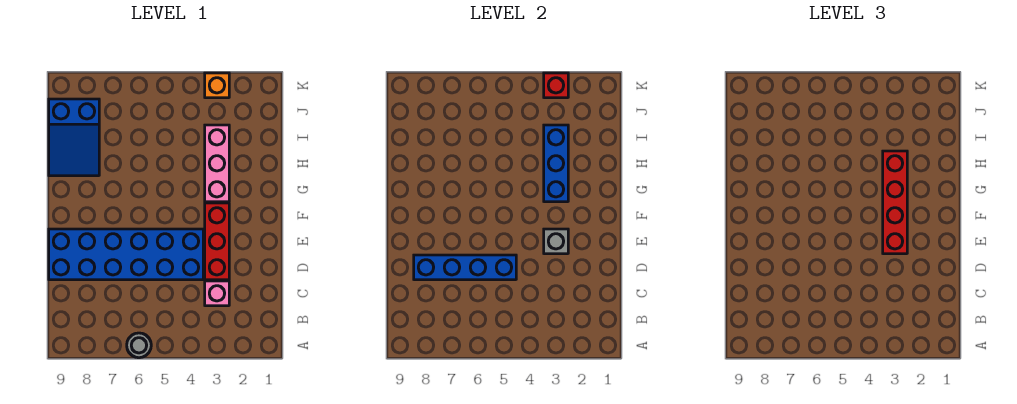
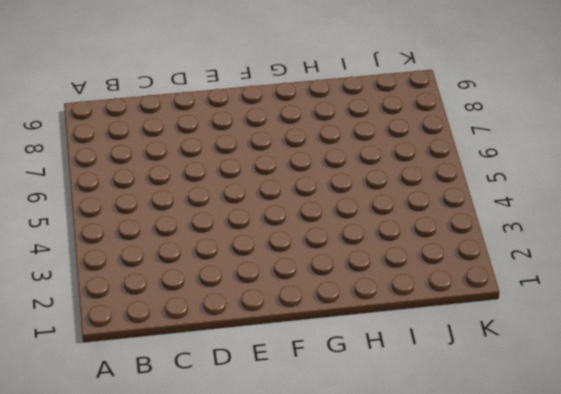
none -> grey 1x1 round brick [127,333,151,358]
none -> pink 1x1 brick [205,281,229,306]
none -> red 1x3 brick [205,203,229,280]

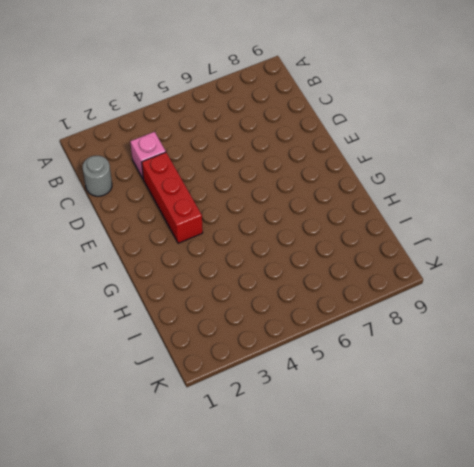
grey 1x1 round brick [83,156,112,196] -> grey 1x1 round brick moved to [127,333,151,358]
none -> blue 2x6 brick [49,229,203,280]
none -> pink 1x3 brick [205,125,229,202]
none -> blue 2x3 slope [49,99,99,176]

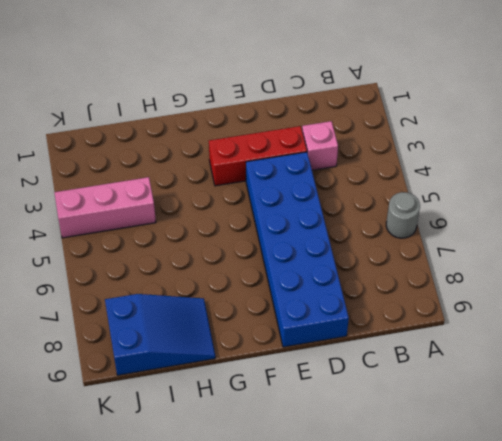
pink 1x3 brick [54,177,156,238] -> pink 1x3 brick moved to [205,125,229,202]
none -> orange 1x1 brick [205,73,229,98]
none -> blue 1x4 brick [414,255,516,280]
none -> grey 1x1 brick [544,229,568,254]

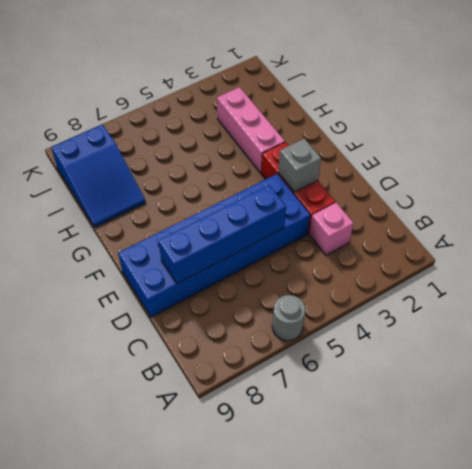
none -> orange 1x1 brick [205,73,229,98]
none -> blue 1x3 brick [544,125,568,202]
none -> red 1x1 brick [544,73,568,98]

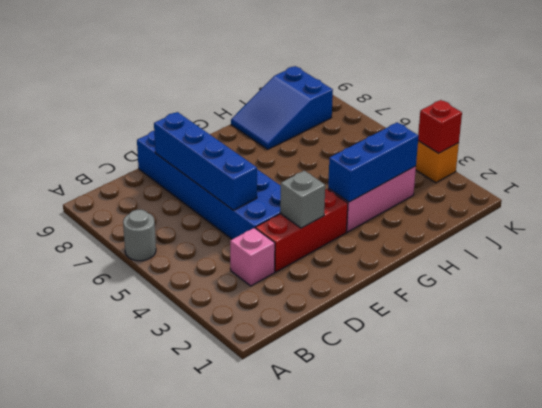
none -> red 1x4 brick [883,151,907,254]

